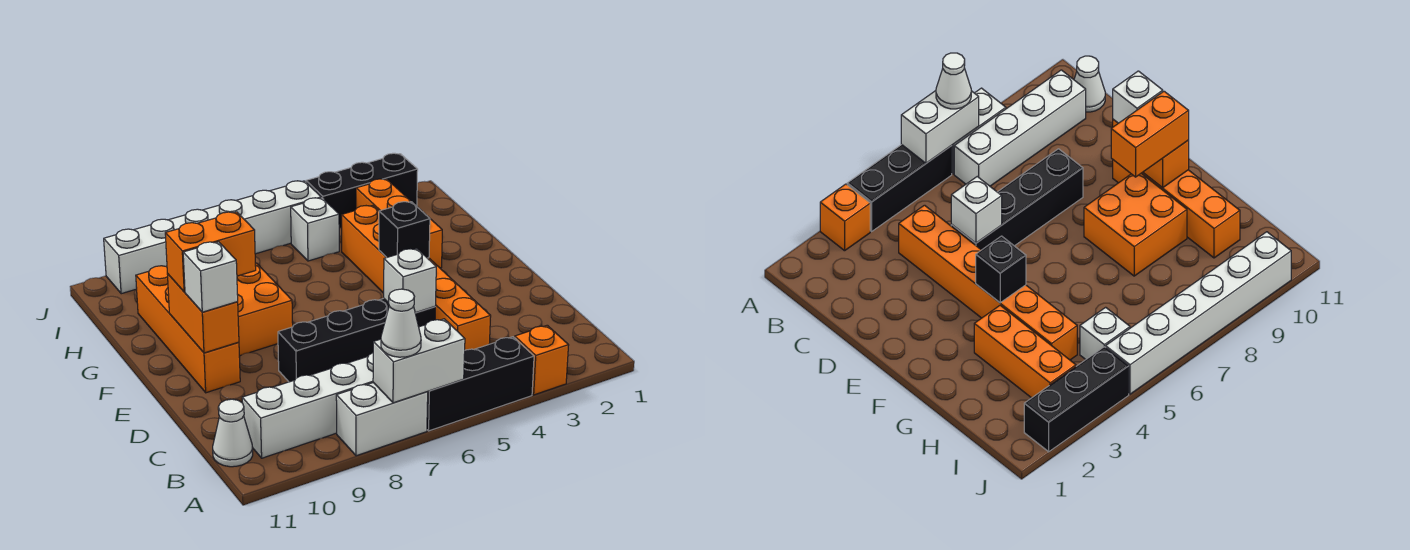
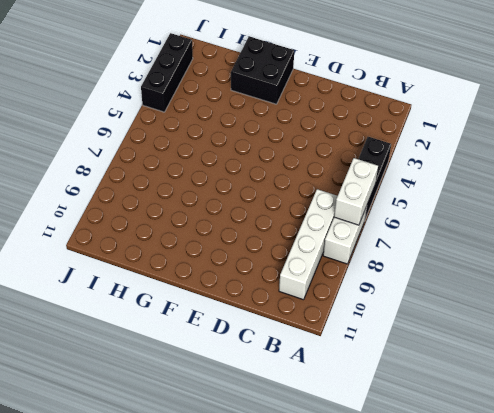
black 2x2 brick [231,37,294,104] -> none
none -> orange 1x1 brick [515,325,569,395]
none -> white 1x1 cone [213,399,253,467]
none -> orange 1x6 brick [342,205,491,350]

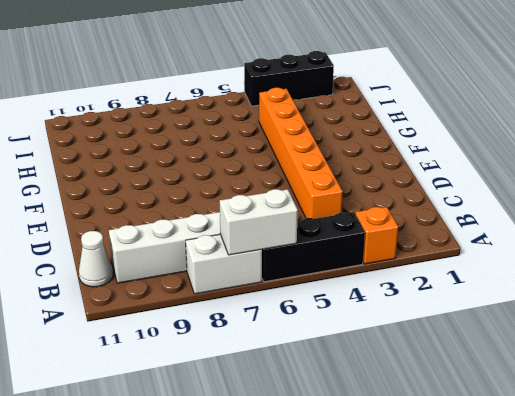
none -> black 1x4 brick [278,298,435,382]
none -> orange 1x4 brick [136,266,240,393]
none -> orange 2x2 brick [237,263,293,356]

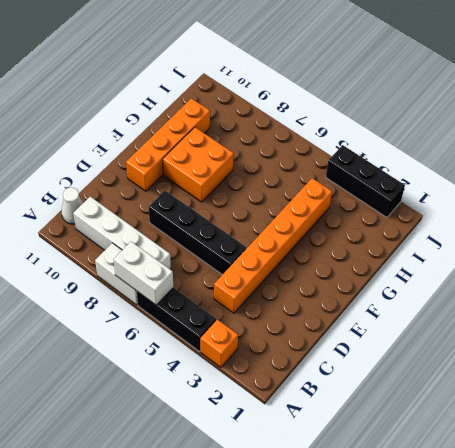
none -> orange 1x3 brick [356,179,442,268]
none -> white 1x1 brick [291,198,339,261]
none -> white 1x6 brick [104,181,321,294]

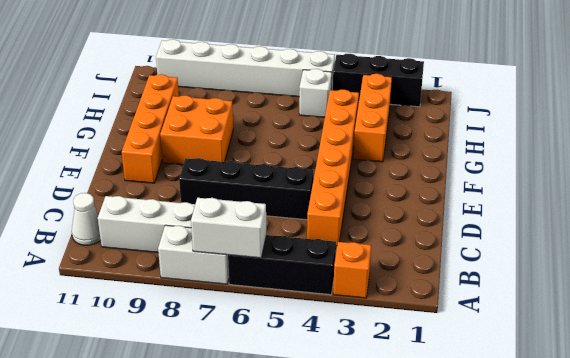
none -> white 1x1 brick [384,249,436,313]
none -> orange 1x2 brick [167,274,239,353]
none -> black 1x1 brick [379,202,430,258]

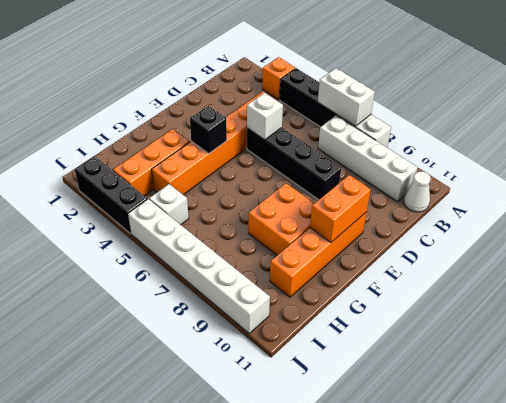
none -> white 1x1 cone [381,289,421,357]
none -> white 1x1 brick [183,242,238,312]
none -> orange 1x2 brick [165,212,256,292]

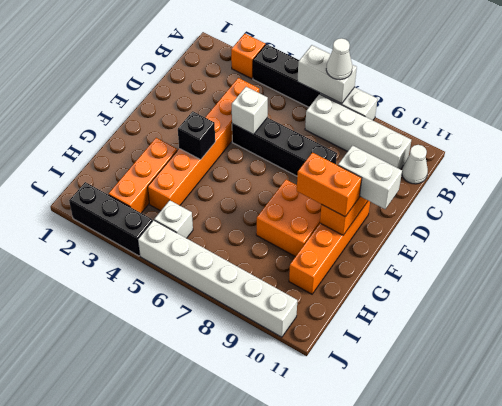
white 1x2 brick [338,145,402,209] -> white 1x1 brick [183,242,238,312]

